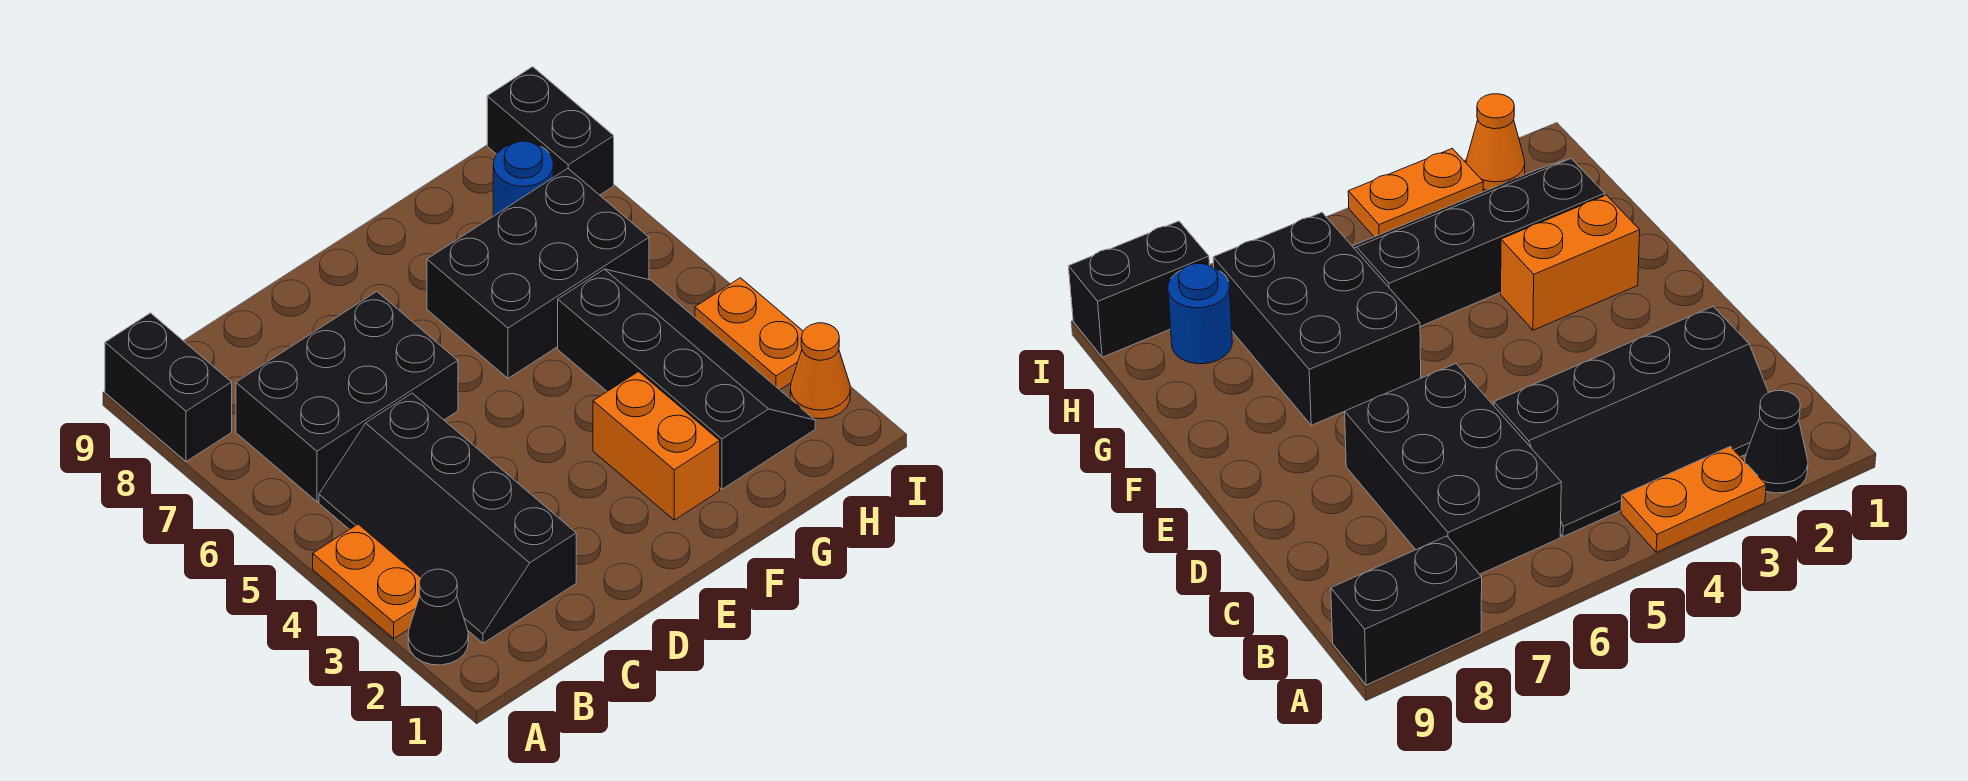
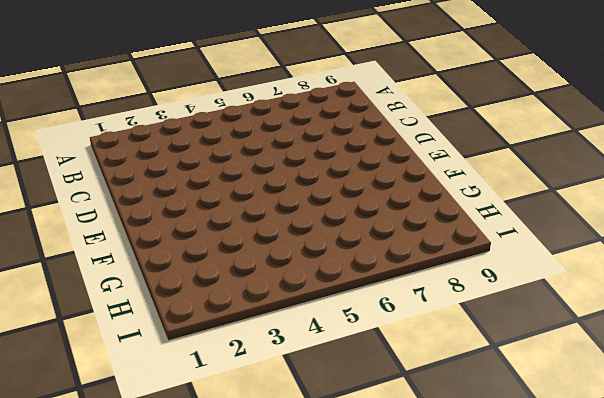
none -> black 1x1 cone [408,569,468,665]
none -> orange 1x2 plate [313,524,421,639]
none -> black 1x2 brick [105,313,232,462]

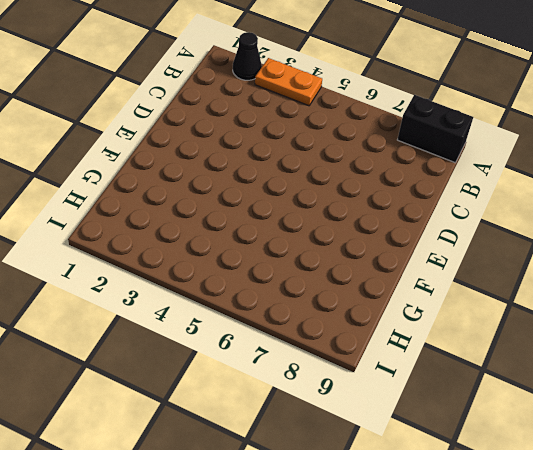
none -> black 2x4 slope [319,393,576,643]
none -> black 2x3 brick [236,292,458,502]
none -> orange 1x2 brick [593,372,720,520]

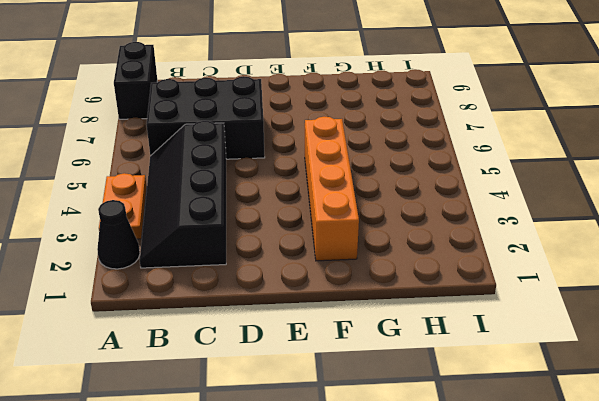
orange 1x4 brick [305,117,359,261] -> orange 1x2 brick [593,372,720,520]
none -> black 2x3 brick [427,168,649,378]
none -> black 2x4 slope [558,269,815,489]
none -> blue 1x1 round brick [493,141,553,216]

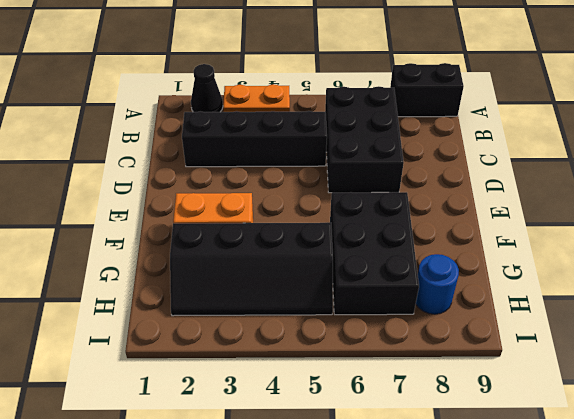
none -> orange 1x1 cone [790,323,850,419]
none -> orange 1x2 plate [695,278,803,390]
none -> black 1x2 brick [487,67,614,195]

